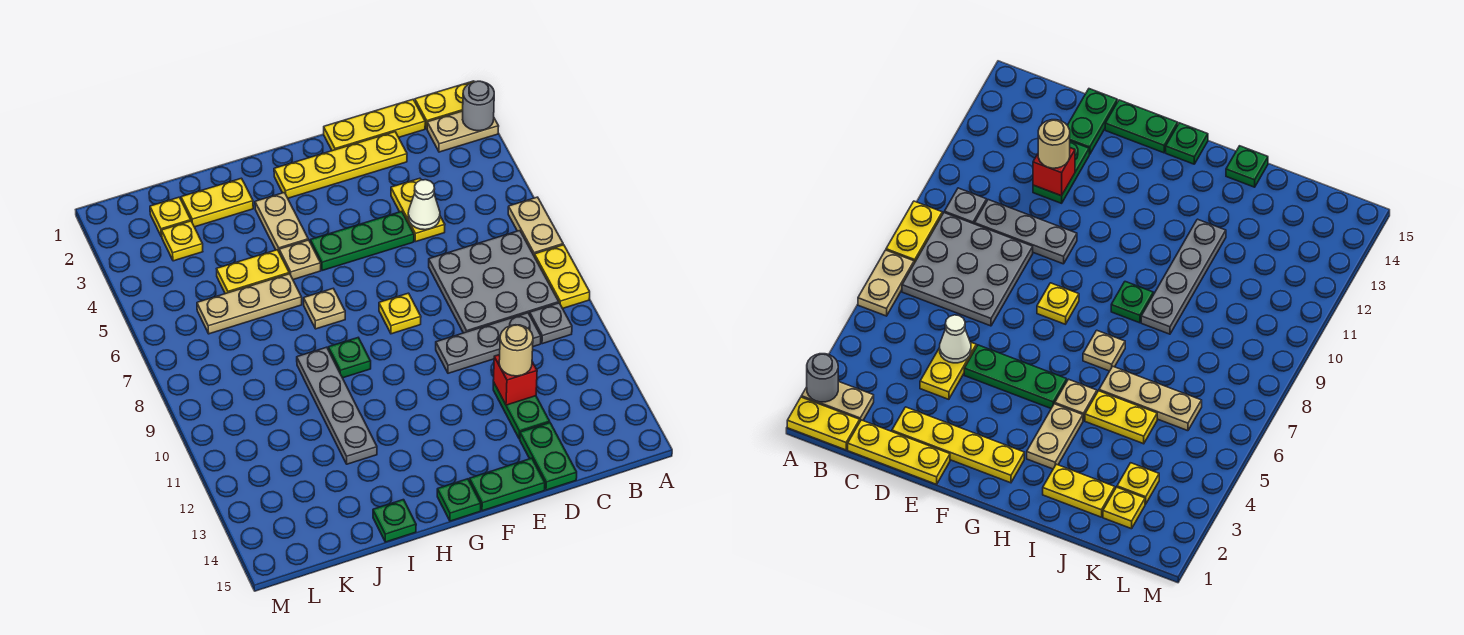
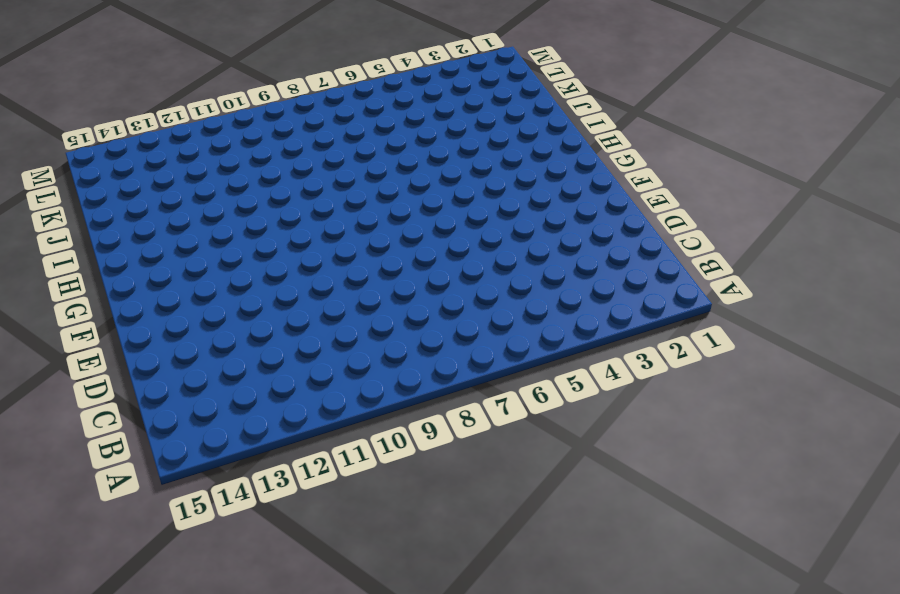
none -> yellow 1x2 plate [415,81,474,129]
none -> tan 1x2 plate [427,111,499,152]
none -> tan 1x2 plate [508,197,563,255]
none -> yellow 1x2 plate [534,245,590,309]

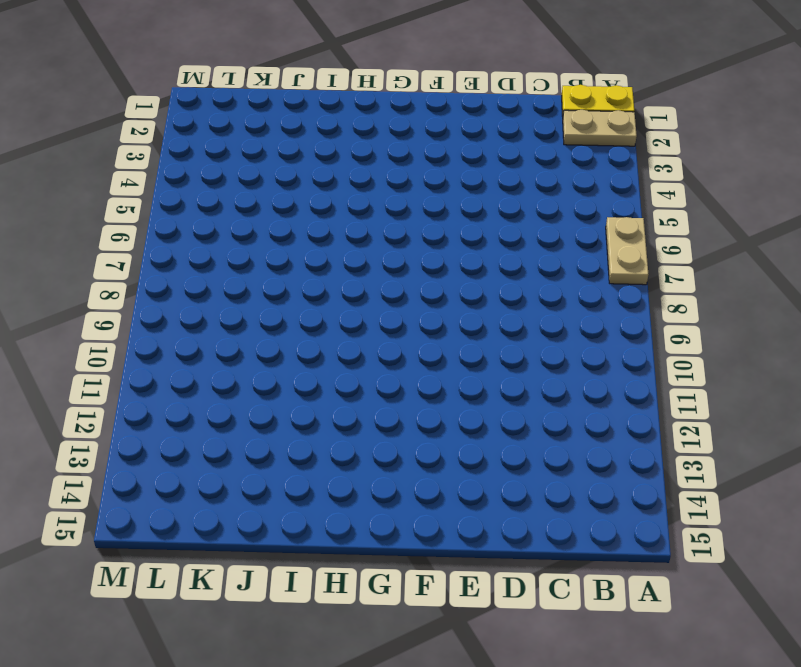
none -> yellow 1x2 plate [534,245,590,309]
none -> grey 3x3 plate [429,231,559,333]
none -> grey 1x1 plate [530,303,572,344]
none -> yellow 1x3 plate [324,100,425,151]

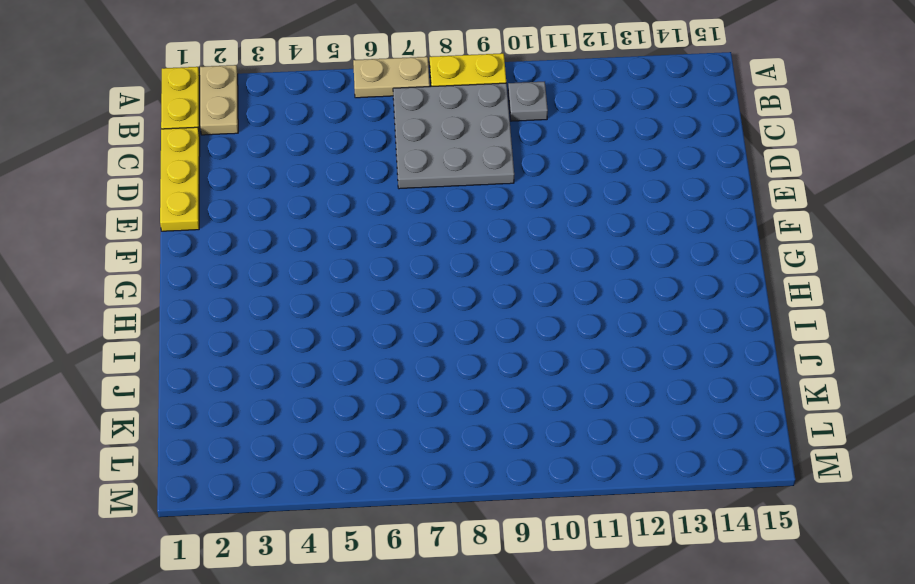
none -> grey 1x3 plate [436,313,541,373]
none -> yellow 1x4 plate [274,132,407,198]
none -> yellow 1x2 plate [391,178,445,242]
none -> green 1x2 plate [493,382,550,439]

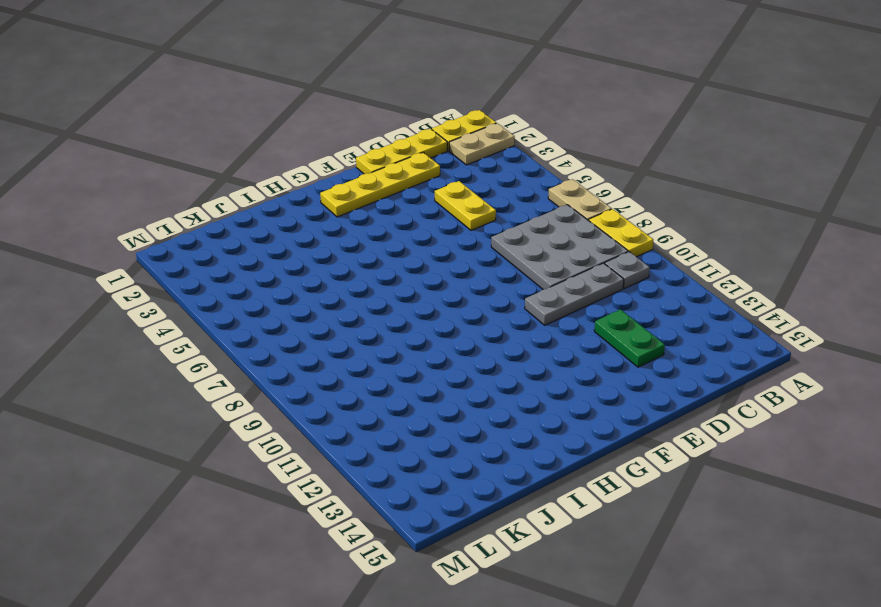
none -> green 1x2 plate [520,423,577,490]
none -> green 1x3 plate [310,211,414,271]
none -> green 1x2 plate [469,458,545,511]
none -> yellow 1x1 plate [379,293,421,334]

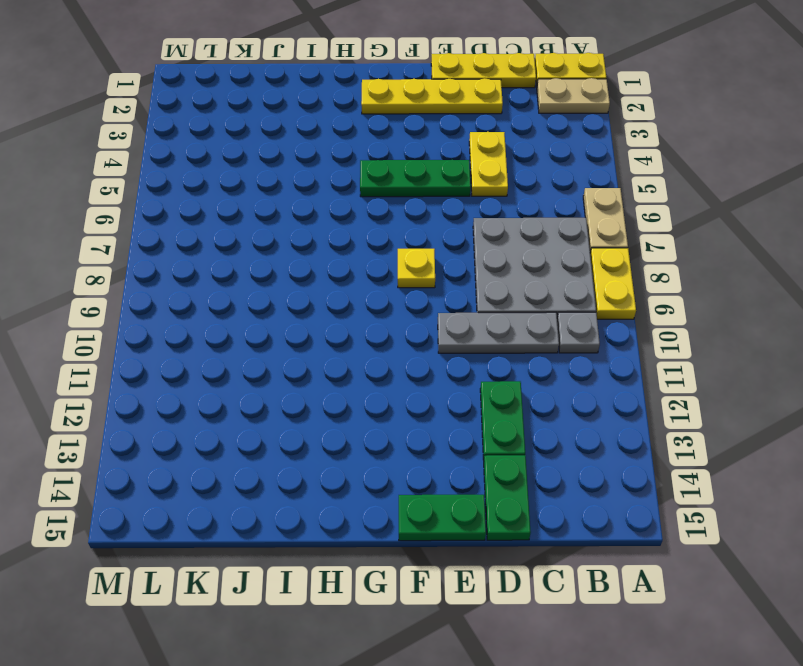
none -> green 1x1 plate [437,479,481,521]
none -> tan 1x2 plate [255,193,308,251]
none -> tan 1x1 plate [279,240,321,280]
none -> tan 1x1 plate [304,289,345,329]

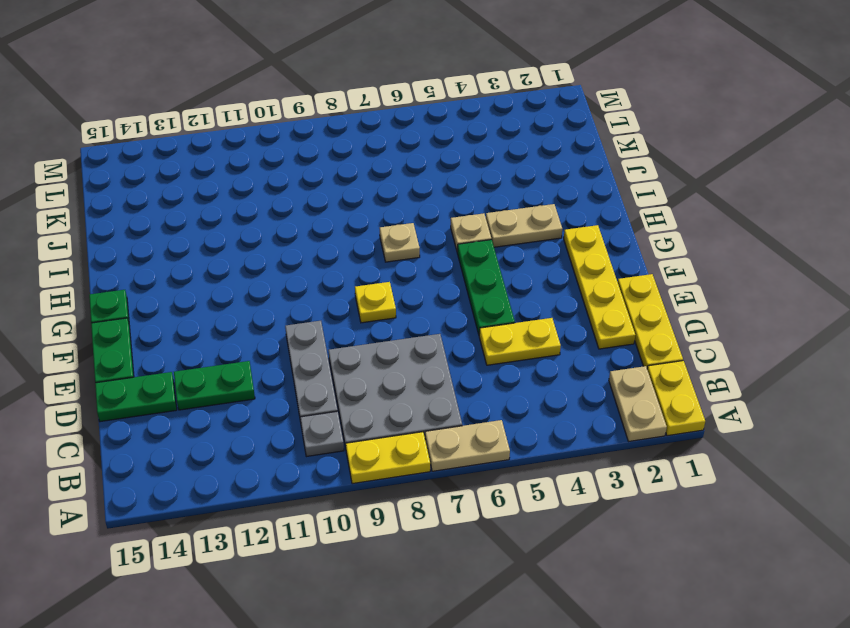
none -> green 1x1 plate [328,338,371,378]
none -> yellow 1x2 plate [181,178,253,227]
none -> yellow 1x2 plate [217,250,289,294]
none -> tan 1x3 plate [197,274,302,334]

